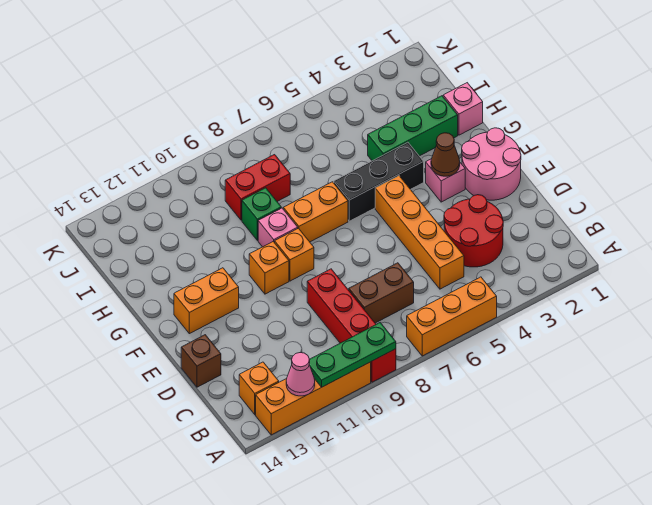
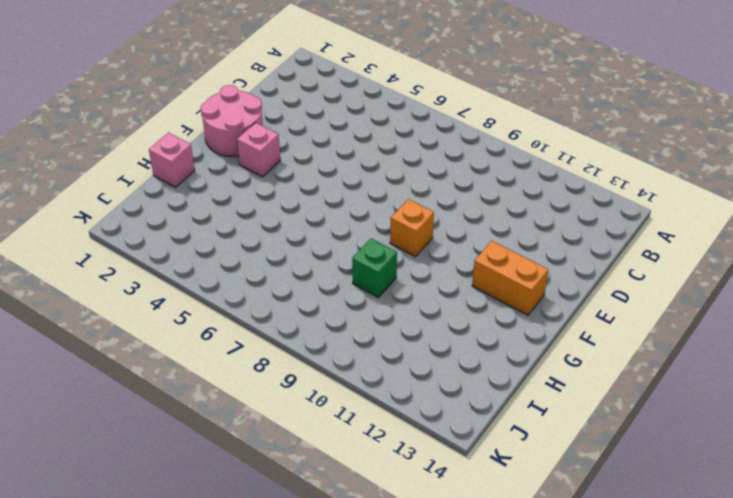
none -> orange 1x3 brick [407,277,497,356]
none -> red 1x4 brick [307,269,396,382]
none -> orange 1x4 brick [256,362,371,435]

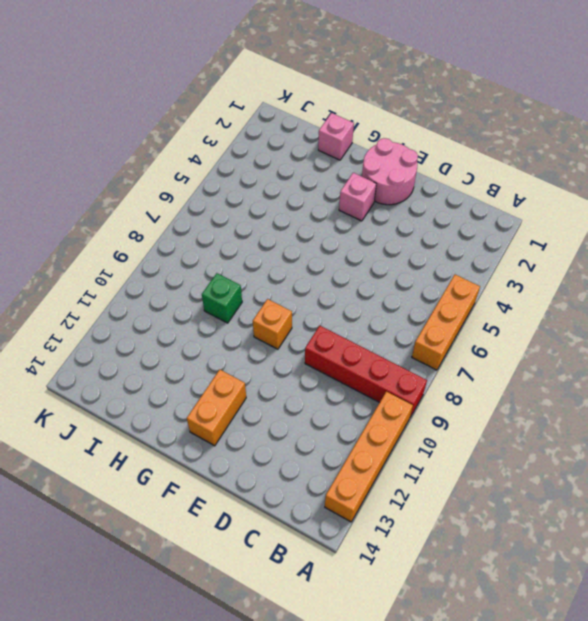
none -> orange 1x1 brick [239,362,279,415]
none -> red 2x2 round brick [444,195,503,267]
none -> orange 1x4 brick [375,176,464,289]

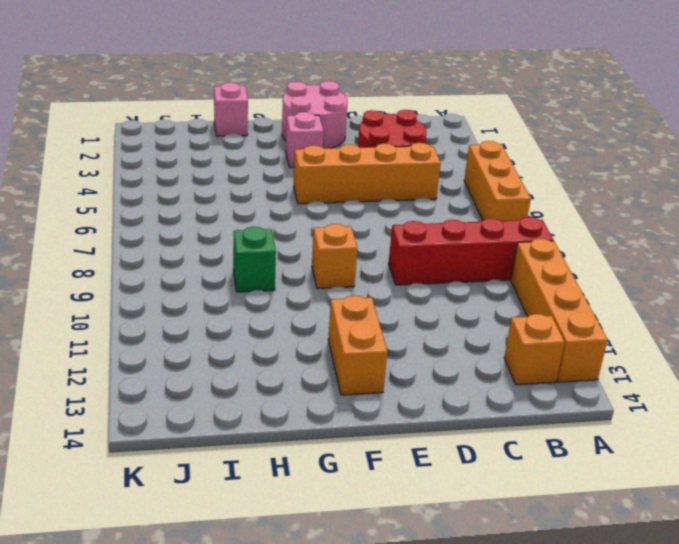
none -> brown 1x2 brick [349,263,414,323]
none -> brown 1x1 brick [181,335,221,387]
none -> orange 1x1 brick [249,242,289,294]

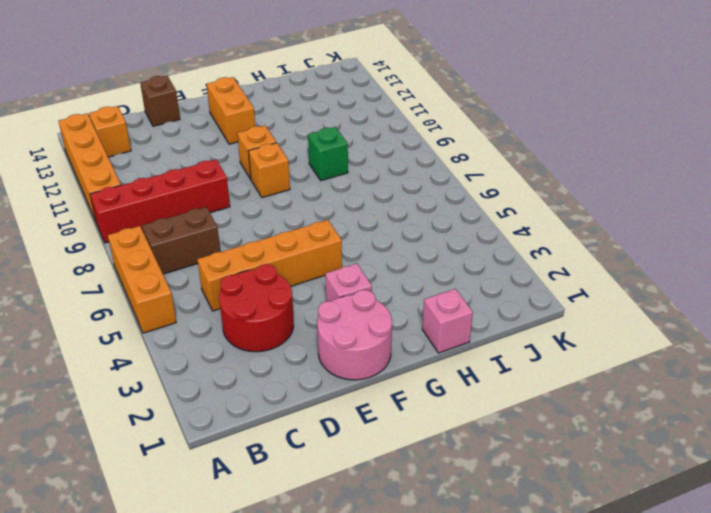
brown 1x2 brick [142,207,220,274] -> brown 1x2 brick turned to [349,263,414,323]
none -> black 1x3 brick [334,142,424,221]
none -> orange 1x2 brick [283,182,348,242]
none -> pink 1x1 brick [258,208,298,247]

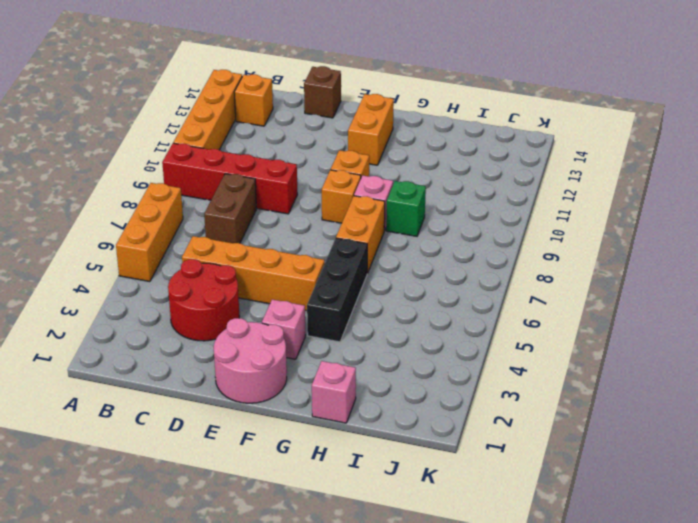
none -> green 1x3 brick [368,96,458,161]
none -> red 1x2 brick [225,155,290,220]
none -> green 1x3 plate [309,323,396,387]

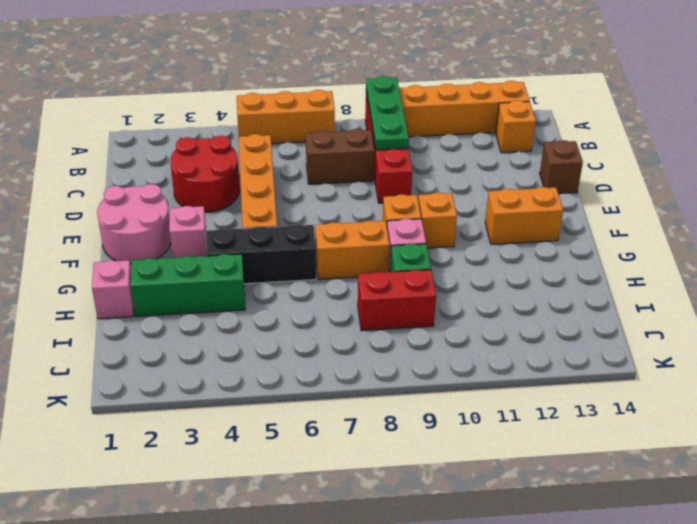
green 1x3 plate [366,76,409,150] -> green 1x3 plate turned to [309,323,396,387]
none -> pink 1x1 cone [286,353,315,396]
none -> brown 1x1 cone [431,133,460,176]

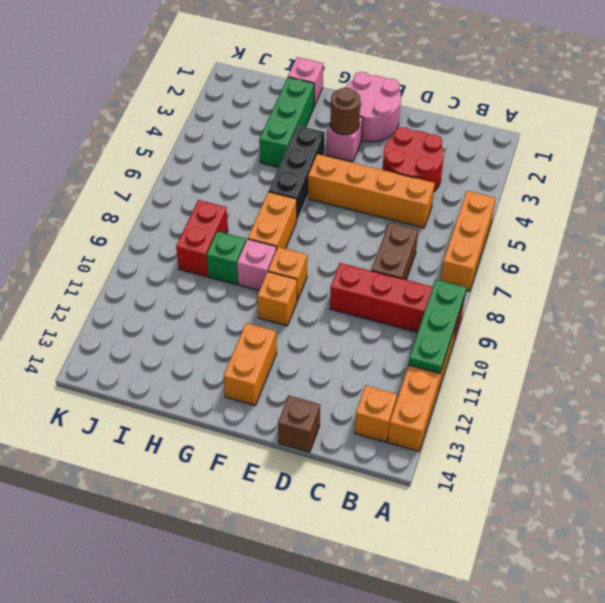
brown 1x1 round brick [330,88,360,135] -> brown 1x1 cone [431,133,460,176]
none -> pink 1x1 cone [286,353,315,396]

